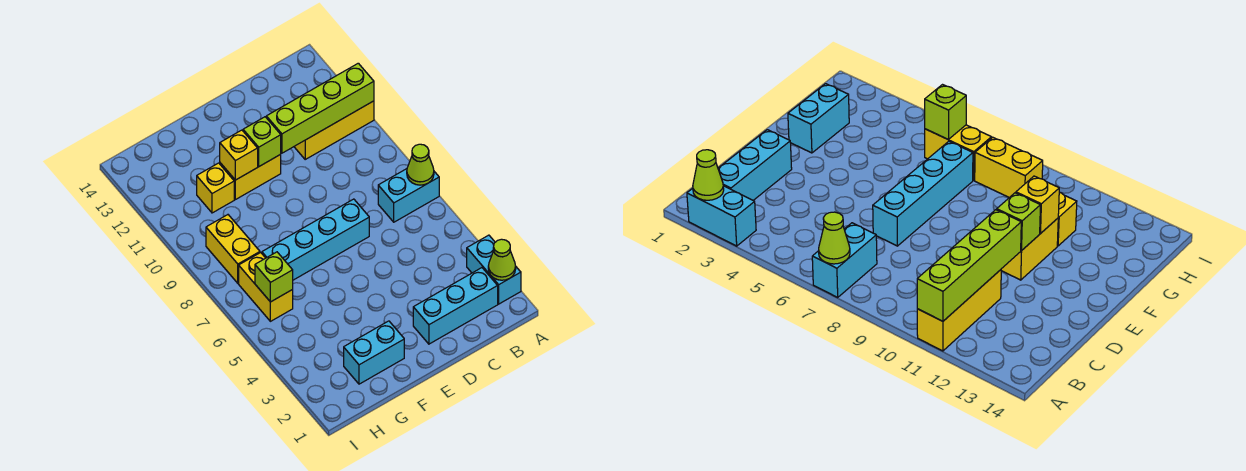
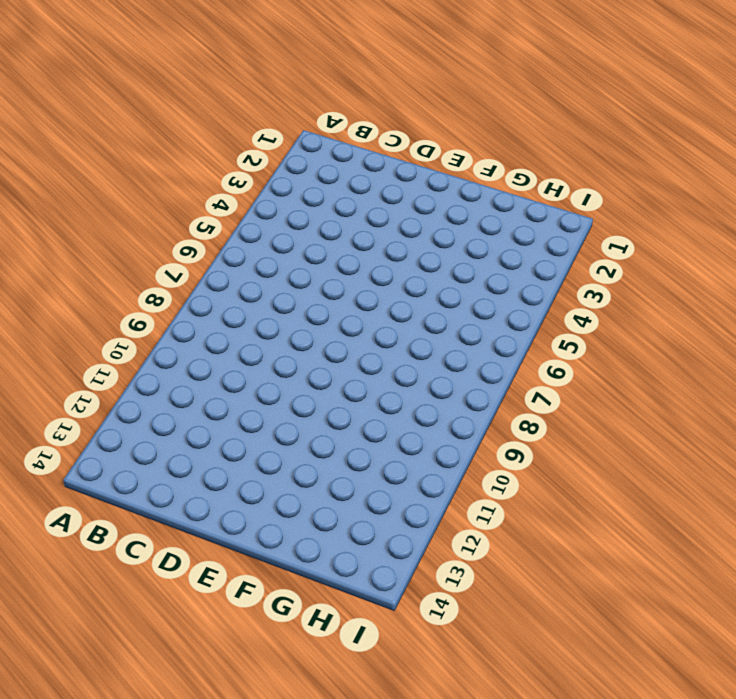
none -> cyan 1x2 brick [467,235,521,304]
none -> cyan 1x2 brick [378,169,439,222]
none -> yellow 1x3 brick [294,101,374,159]

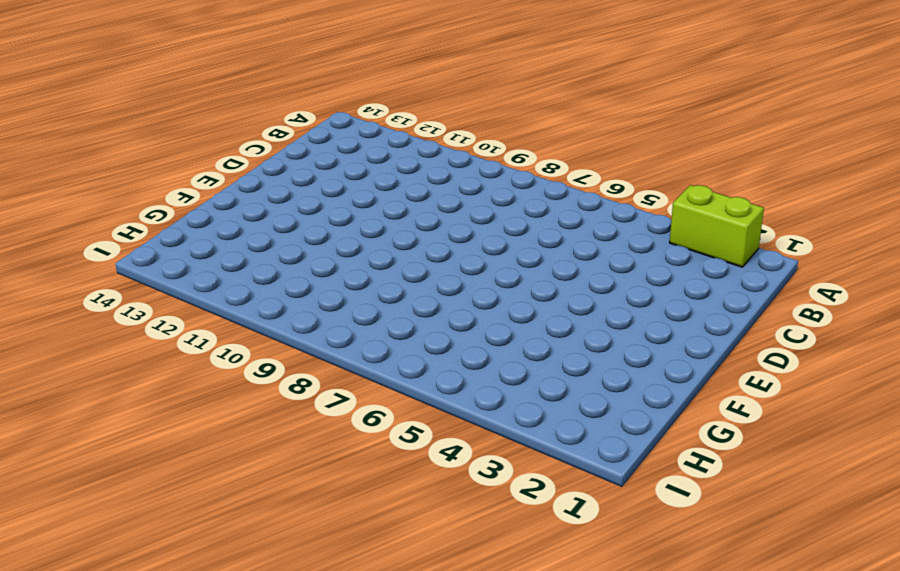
lime 1x2 brick [669,185,764,267] -> cyan 1x2 brick [467,235,521,304]
none -> cyan 1x2 brick [378,169,439,222]
none -> yellow 1x3 brick [294,101,374,159]
none -> cyan 1x3 brick [413,268,498,344]

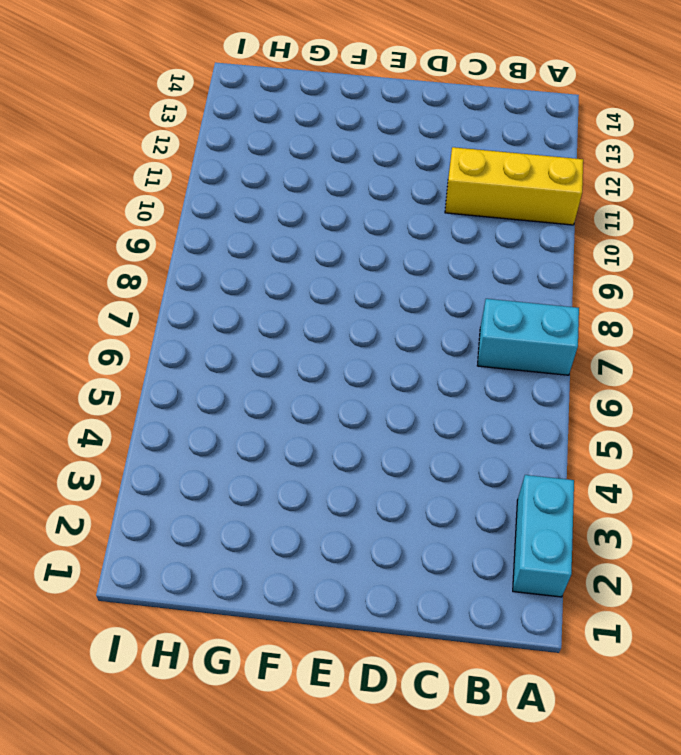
none -> cyan 1x3 brick [413,268,498,344]
none -> cyan 1x4 brick [262,199,369,280]
none -> yellow 1x2 brick [220,154,281,200]

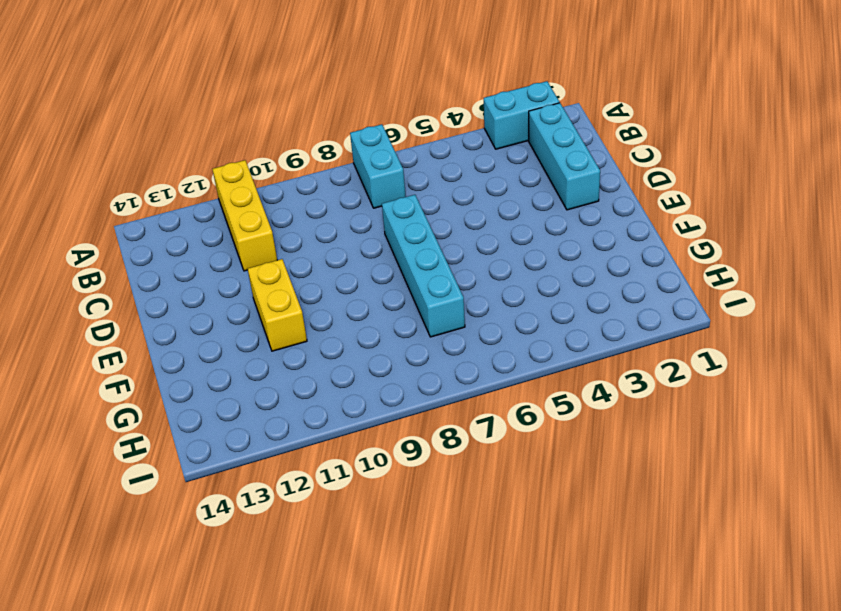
none -> cyan 1x2 brick [344,321,404,384]
none -> yellow 1x1 brick [197,163,234,213]
none -> yellow 1x2 brick [239,252,293,321]

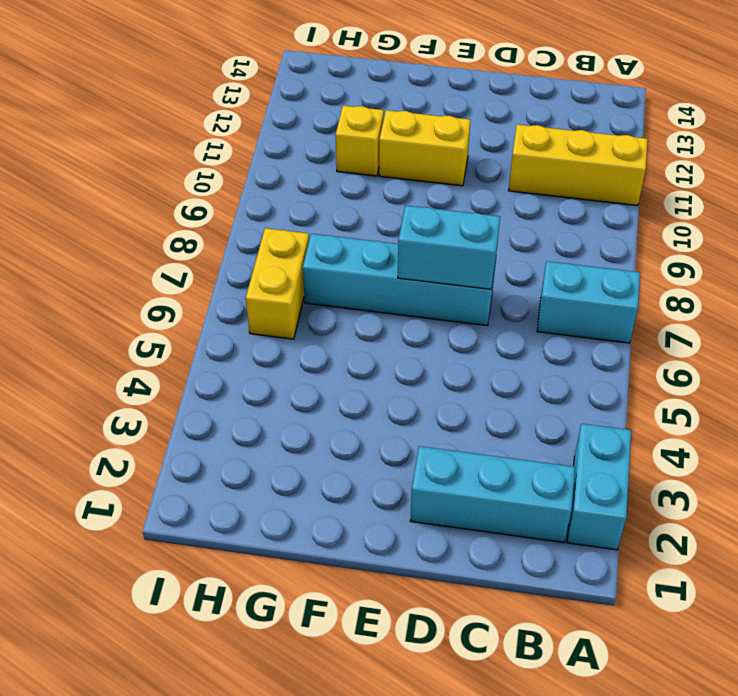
cyan 1x2 brick [398,205,500,289] -> cyan 1x2 brick moved to [344,321,404,384]
none -> yellow 1x2 brick [206,215,260,283]
none -> lime 1x1 cone [488,239,516,280]
none -> lime 1x1 cone [407,144,434,185]

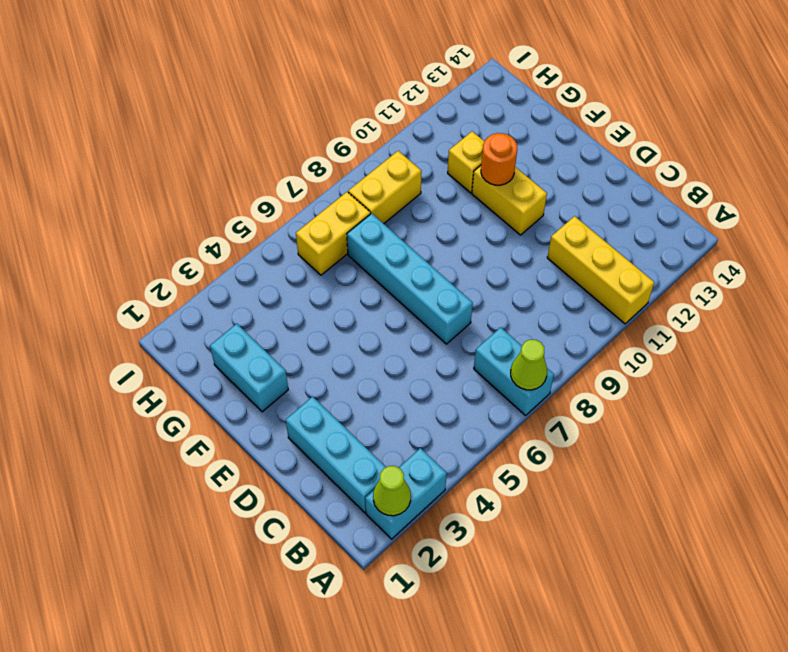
orange 1x1 round brick [481,133,517,185] -> yellow 1x1 brick [220,130,258,180]
none -> lime 1x4 brick [266,63,374,153]
none -> lime 1x1 brick [243,117,281,166]
none -> lime 1x1 brick [255,252,293,302]

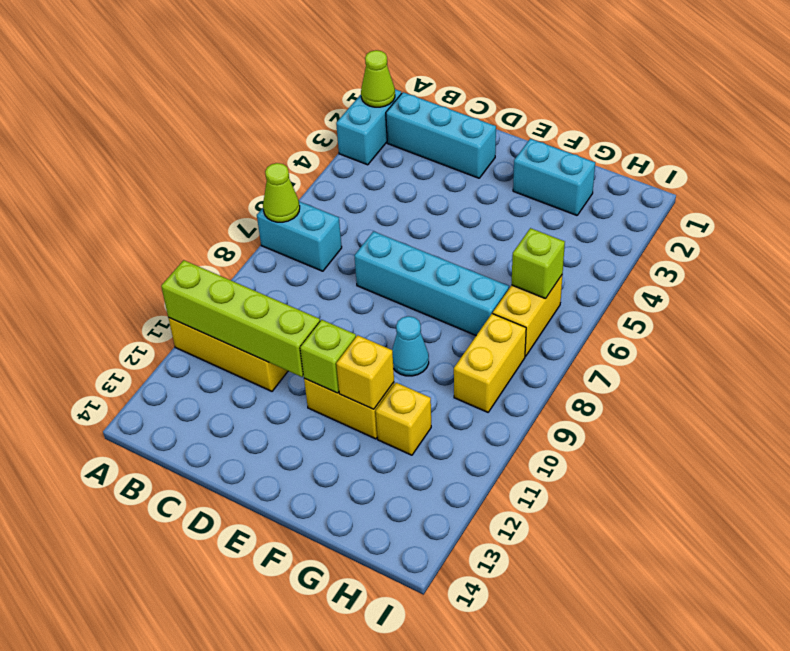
cyan 1x1 cone [392,316,429,376] -> none

